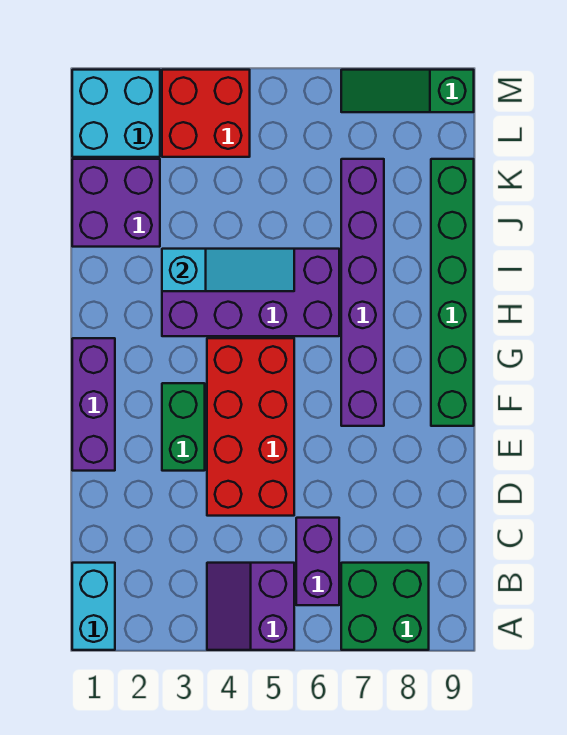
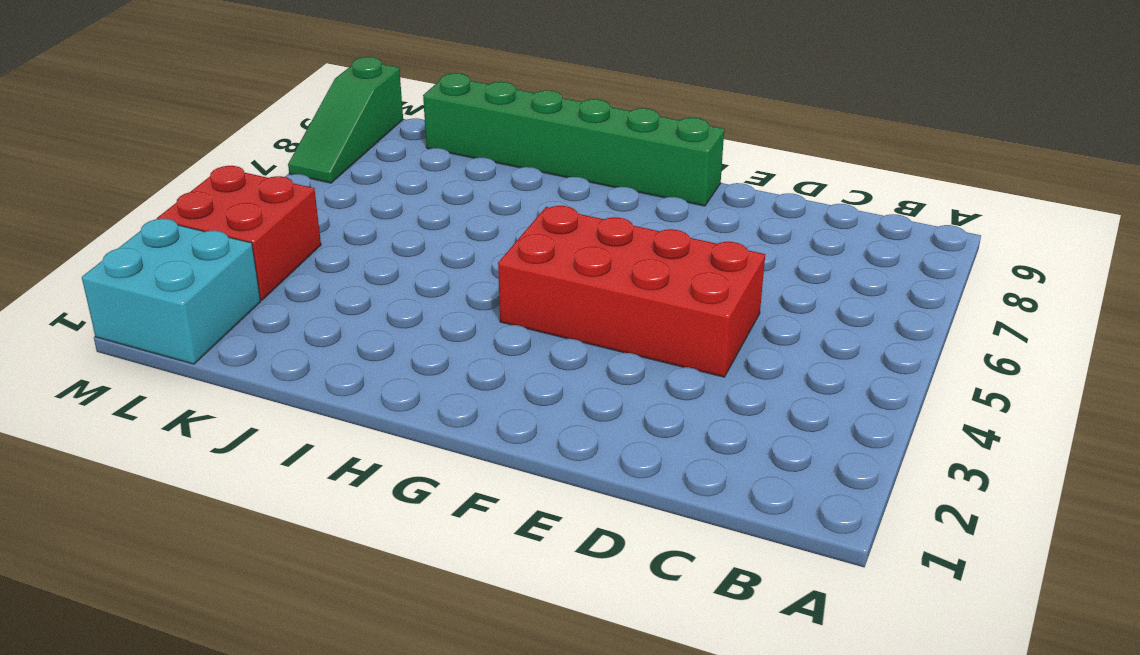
none -> cyan 1x2 brick [72,563,115,650]
none -> purple 2x2 slope [207,563,294,650]
none -> green 2x2 brick [341,563,429,650]

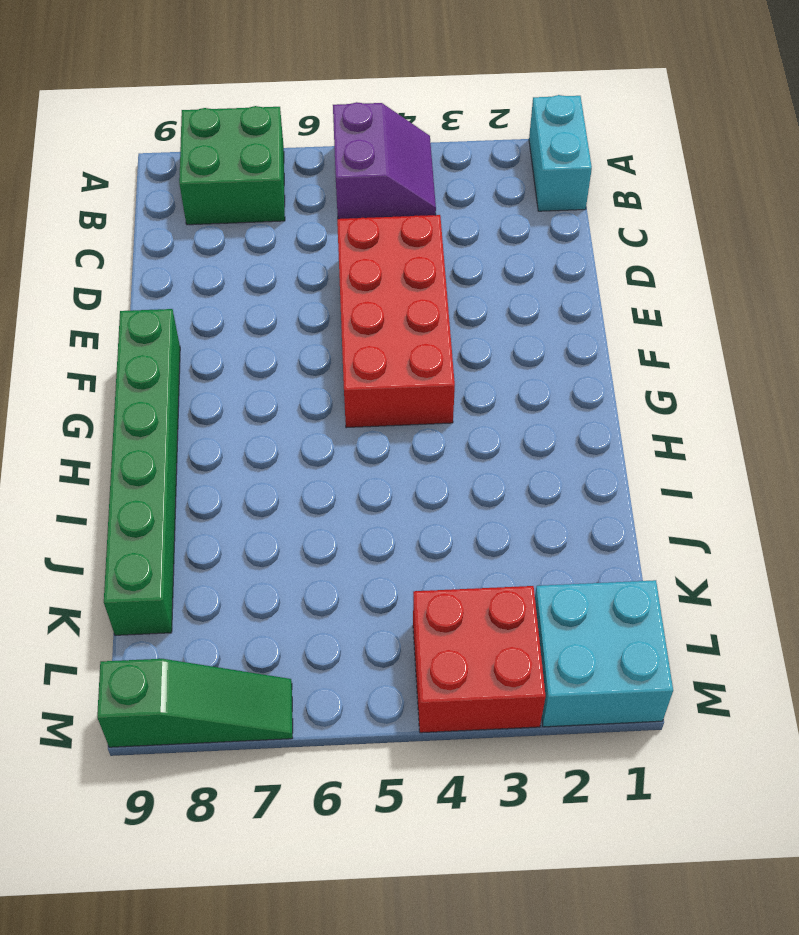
none -> purple 1x2 brick [296,518,339,605]
none -> purple 1x3 brick [72,338,115,471]
none -> green 1x2 brick [162,383,205,471]

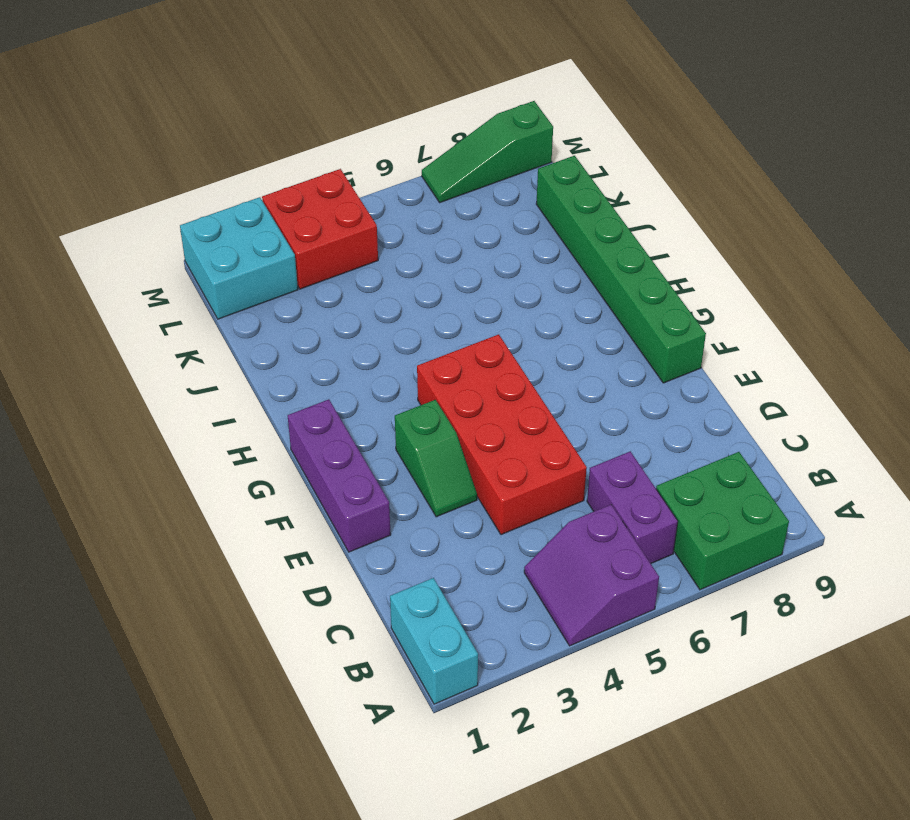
green 1x2 slope [395,400,477,517] -> green 1x2 brick [162,383,205,471]
none -> purple 1x6 brick [341,159,384,426]
none -> purple 2x4 brick [162,249,339,336]
none -> purple 2x2 brick [72,159,160,247]

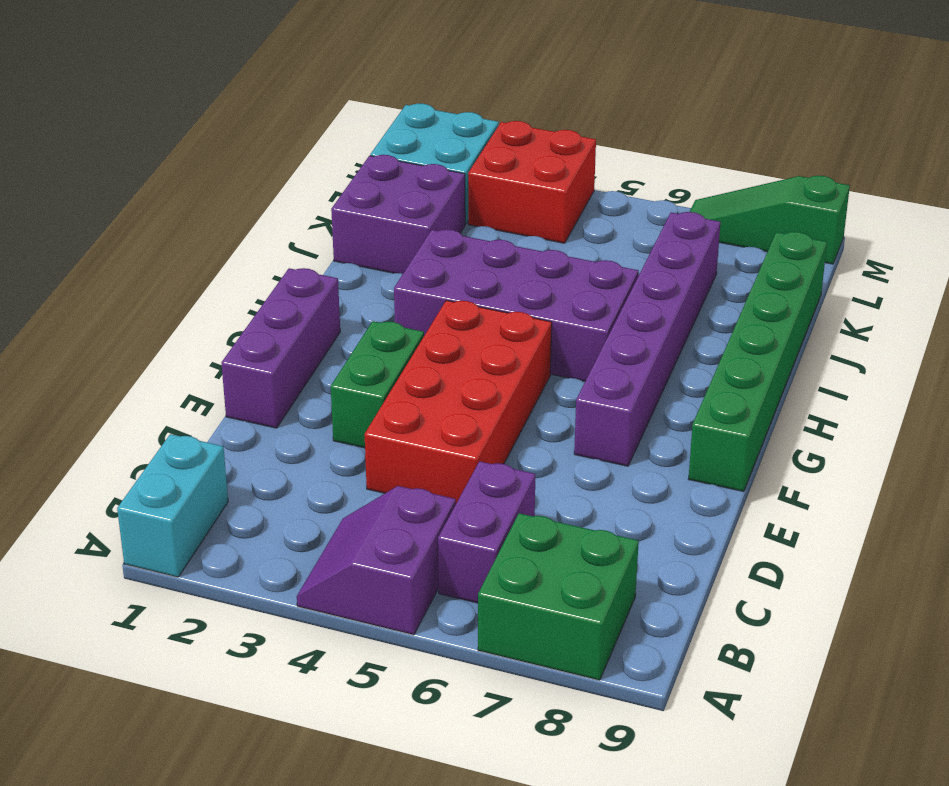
none -> cyan 1x3 slope [162,249,294,291]

